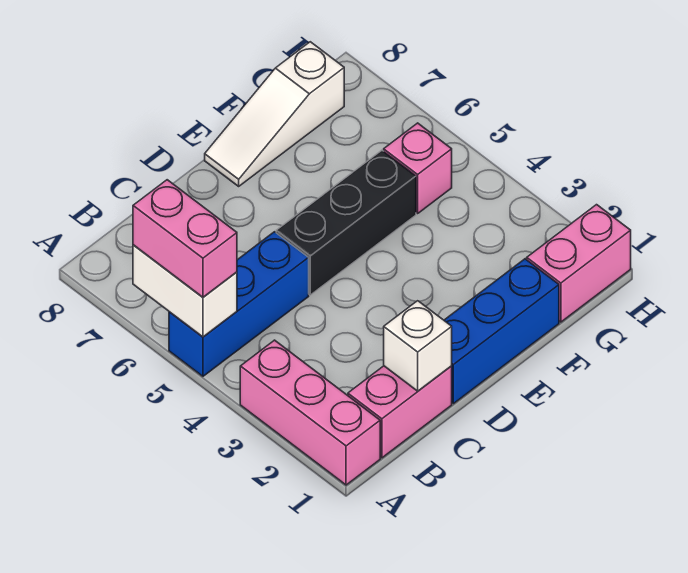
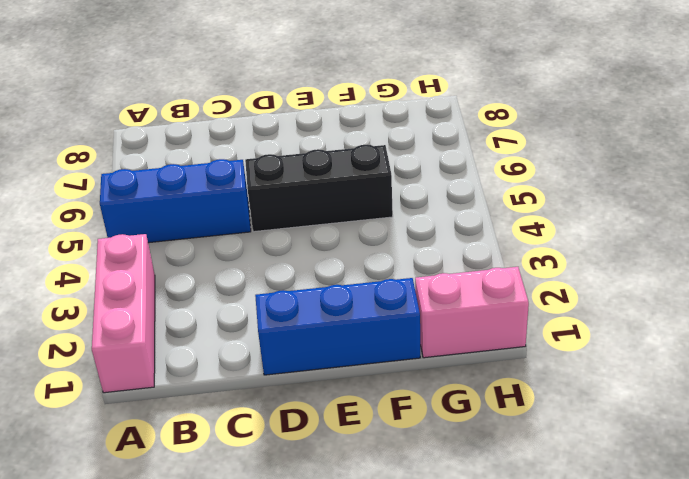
none -> pink 1x2 brick [348,366,452,458]
none -> white 1x3 slope [205,42,344,186]

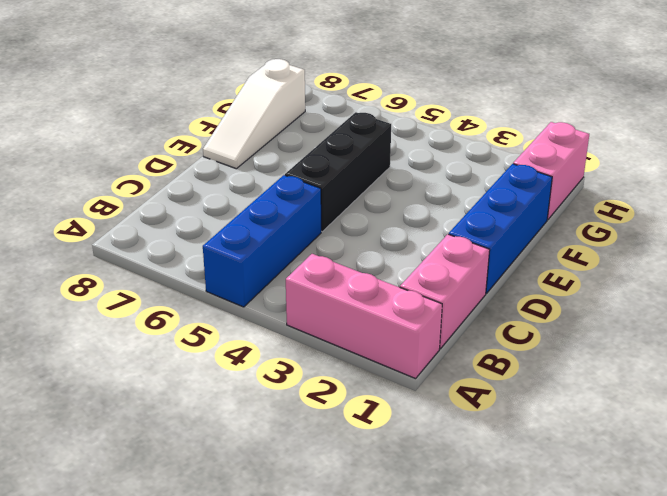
none -> pink 1x1 brick [384,123,452,213]
none -> white 1x2 brick [133,245,237,337]

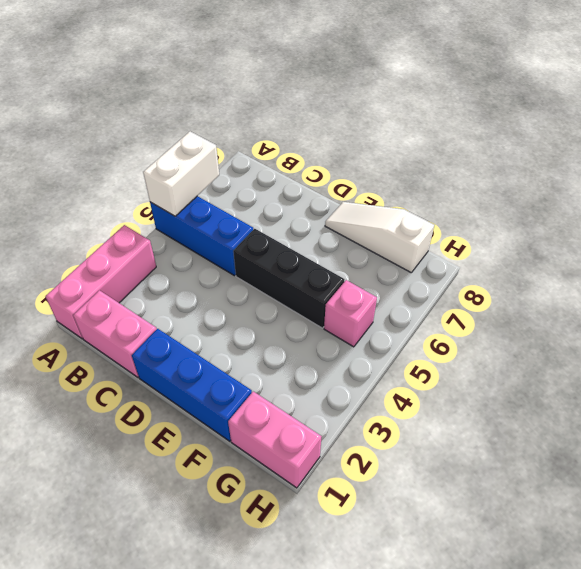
none -> white 1x1 brick [384,301,452,391]
none -> pink 1x2 brick [133,180,237,297]

